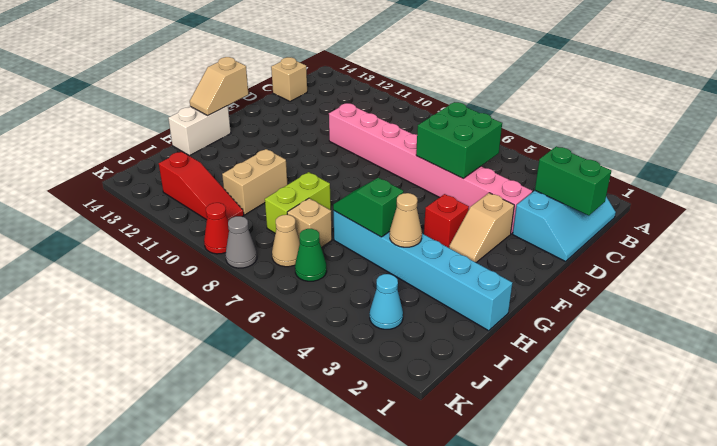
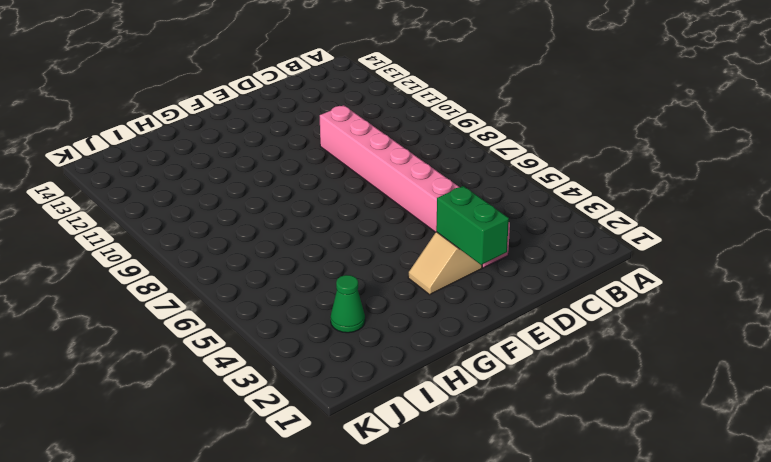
green 1x2 brick [436,186,509,265] -> green 1x2 brick moved to [535,146,611,216]
green 1x1 cone [331,275,365,333] -> green 1x1 cone moved to [295,229,327,281]
none -> cyan 2x3 slope [513,191,616,261]
none -> tan 1x1 brick [271,57,307,102]
none -> red 1x1 brick [424,194,469,248]

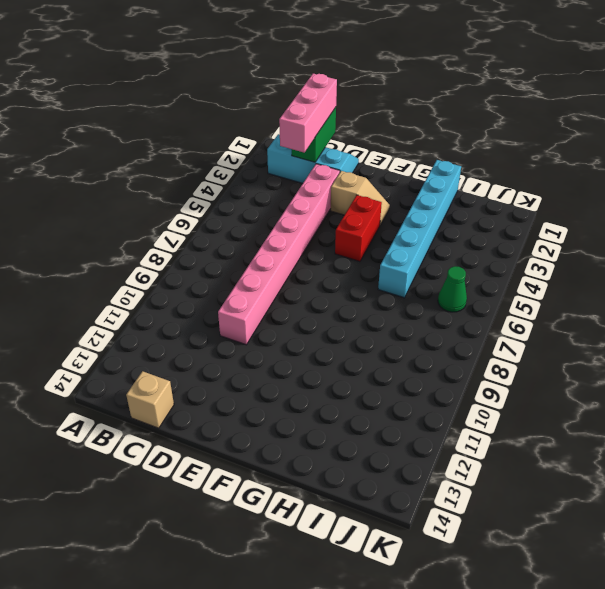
pink 1x3 brick [279,74,337,153] -> none
red 1x2 brick [335,195,382,261] -> red 1x1 brick [424,194,469,248]
none -> white 1x2 brick [168,106,231,156]
none -> lime 1x2 brick [265,172,331,233]
none -> tan 1x2 brick [222,149,288,215]

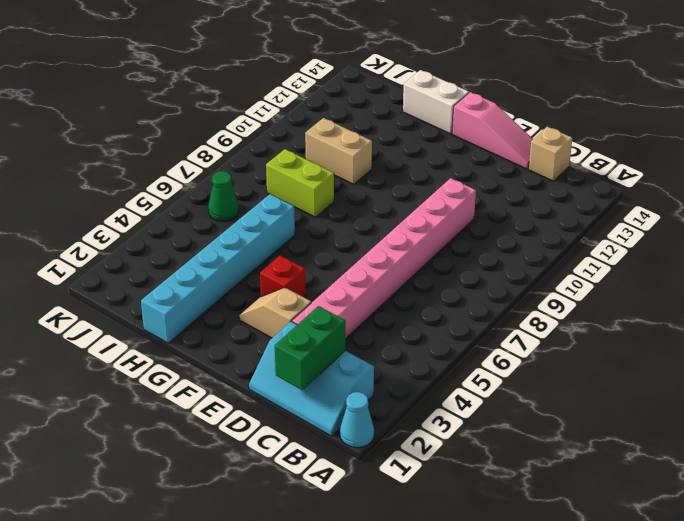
cyan 1x1 cone [340,392,374,447] -> cyan 1x1 cone moved to [370,274,403,329]
pink 1x3 slope [452,92,533,169] -> none
none -> tan 1x1 brick [287,198,332,248]
none -> tan 1x1 cone [272,215,300,267]
none -> red 1x3 slope [159,151,244,221]

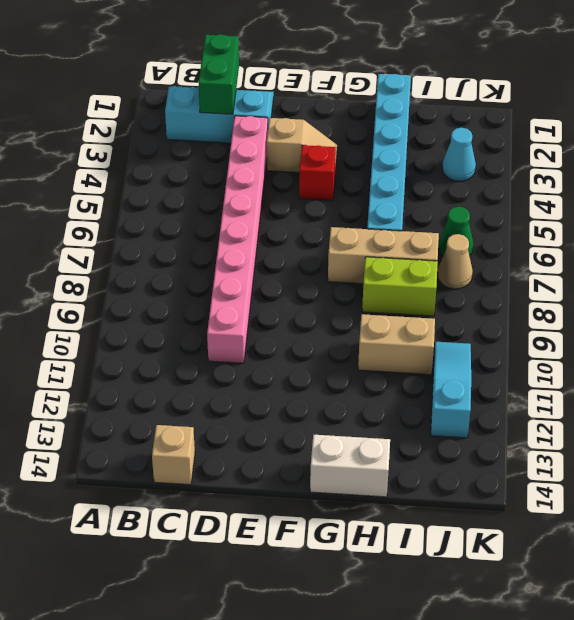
tan 1x3 brick [328,227,439,284] -> tan 1x1 brick [287,198,332,248]
cyan 1x3 slope [431,342,471,438] -> red 1x3 slope [159,151,244,221]
none -> grey 1x1 cone [226,216,257,268]
none -> red 1x1 cone [204,203,229,254]
none -> green 2x2 brick [416,102,502,178]

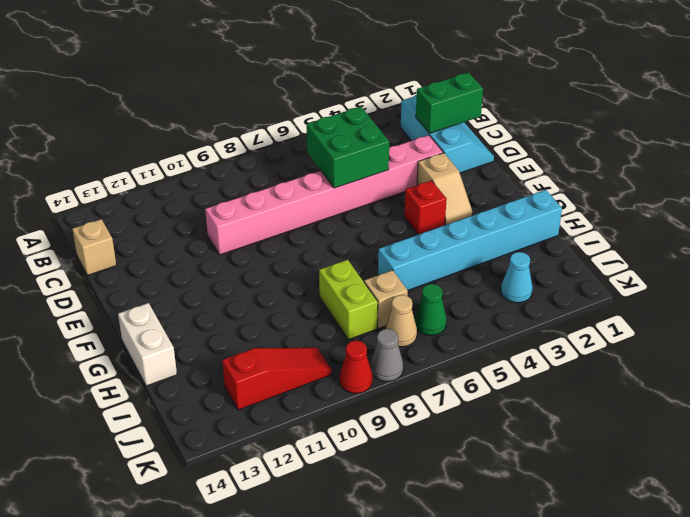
none -> tan 1x2 brick [222,149,288,215]
none -> tan 1x2 slope [190,57,249,115]
none -> tan 1x1 cone [390,193,422,247]

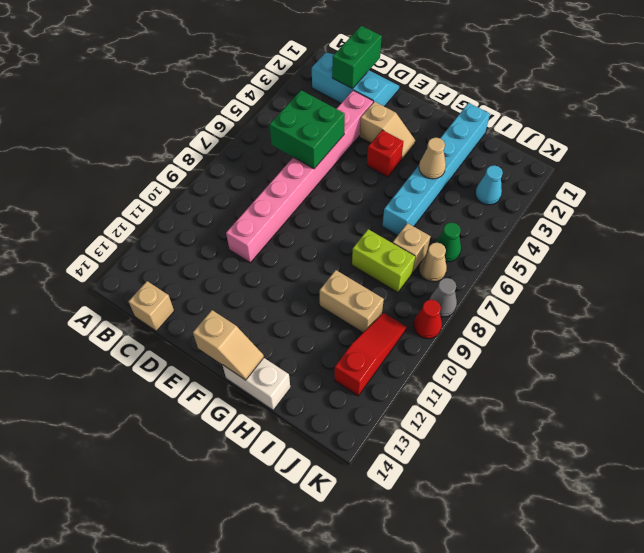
none -> green 1x2 slope [333,178,403,237]

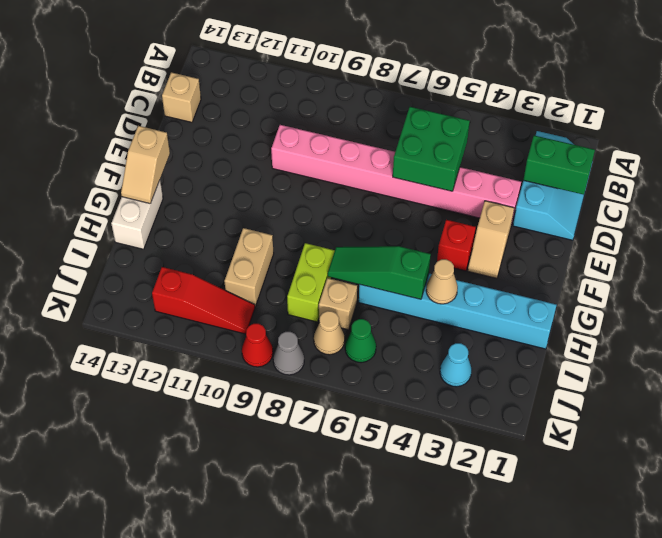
green 1x3 slope [328,246,431,299] -> green 1x2 slope [333,178,403,237]

